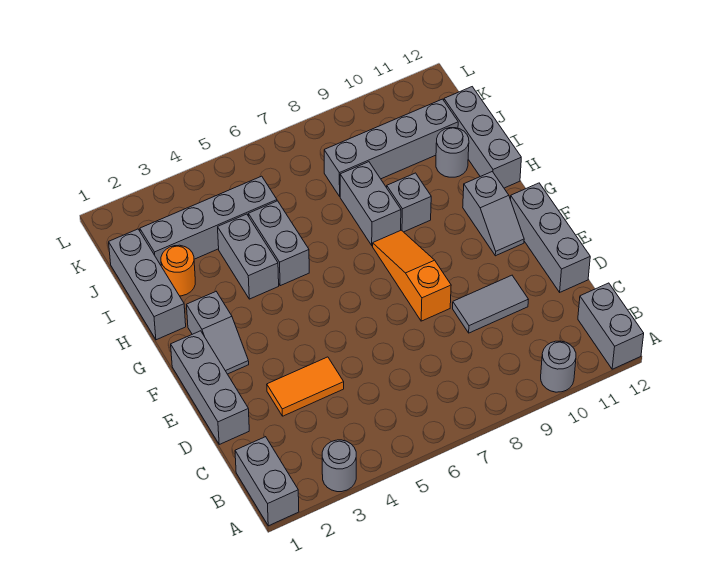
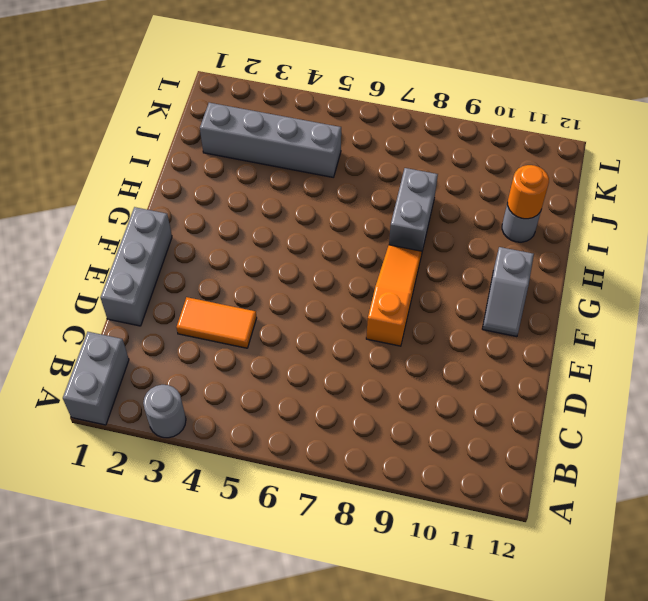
orange 1x1 round brick [508,165,549,219] -> orange 1x1 round brick moved to [161,245,195,296]
none -> grey 1x1 round brick [541,341,576,392]
none -> grey 1x2 brick [578,283,644,369]
none -> grey 1x2 tile [453,275,528,333]

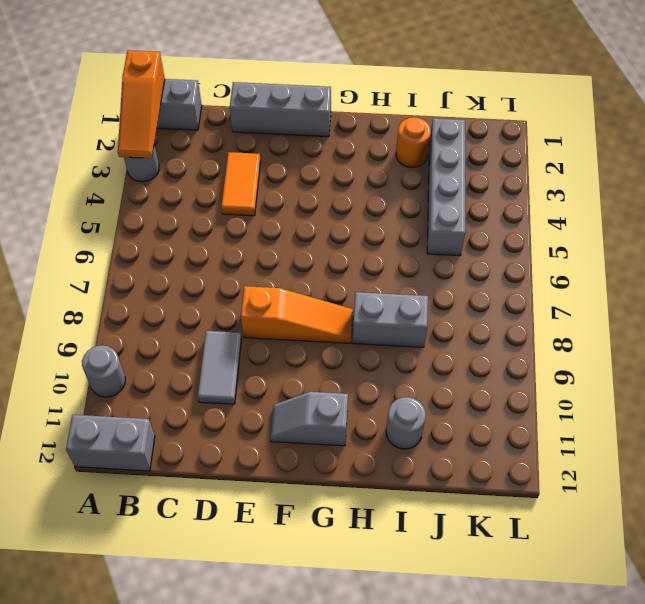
orange 1x3 slope [118,50,165,158] -> none
none -> grey 1x3 brick [510,183,590,292]
none -> grey 1x2 slope [187,291,249,374]
none -> grey 1x3 brick [109,229,186,340]

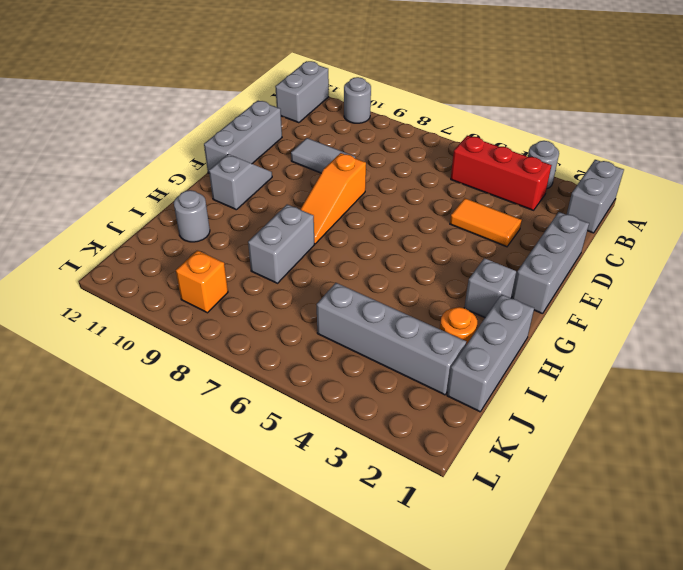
red 1x3 brick [451,136,552,210] -> none
orange 1x1 brick [176,250,228,313] -> none
none -> grey 1x2 brick [218,214,279,299]
none -> grey 1x2 brick [248,201,309,286]
none -> grey 1x1 brick [387,173,431,232]

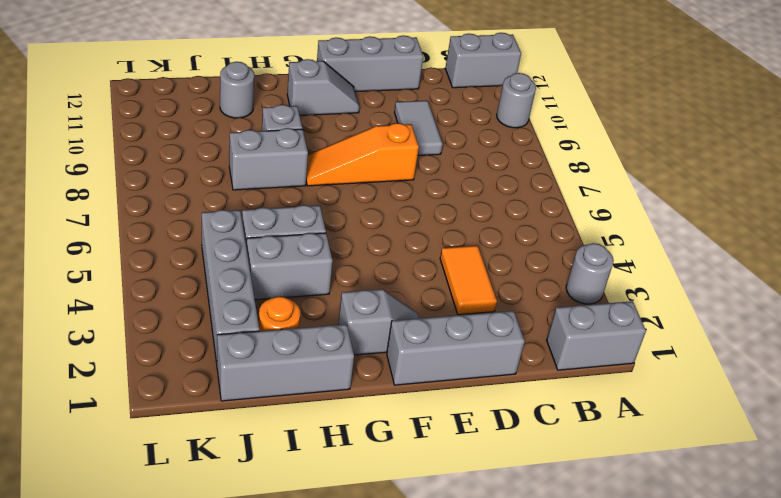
none -> grey 1x3 brick [444,87,521,188]
none -> grey 1x4 brick [324,99,458,196]

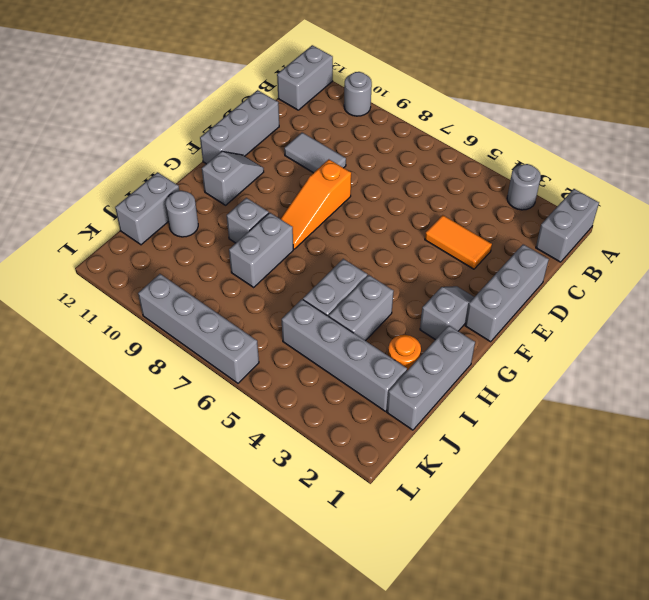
grey 1x2 brick [115,172,179,245] -> grey 1x3 brick [444,87,521,188]
grey 1x4 brick [138,274,259,383] -> grey 1x4 brick moved to [324,99,458,196]

